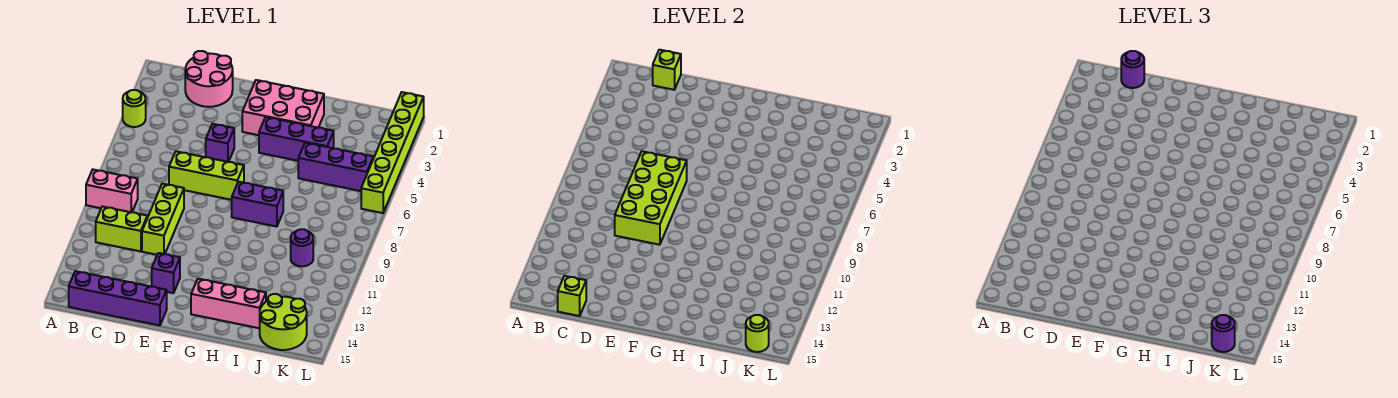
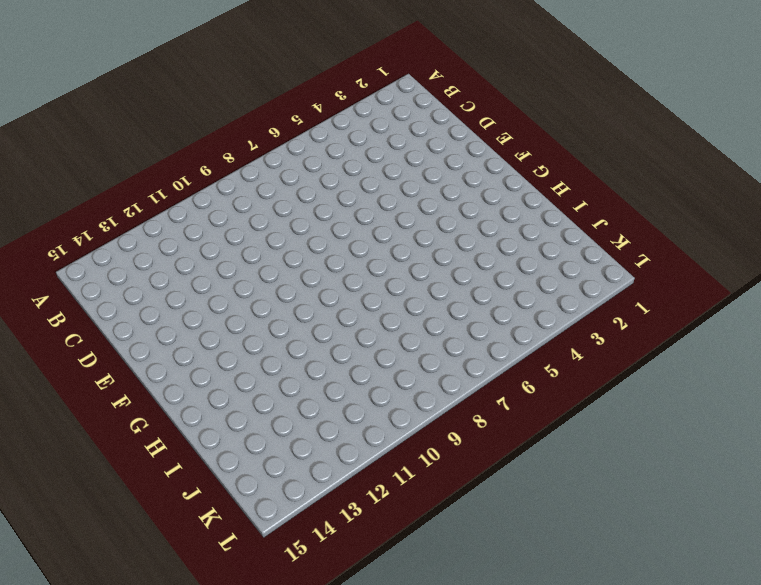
none -> lime 1x1 round brick [123,90,146,127]
none -> pink 1x2 brick [86,170,138,212]
none -> lime 1x2 brick [96,206,147,251]

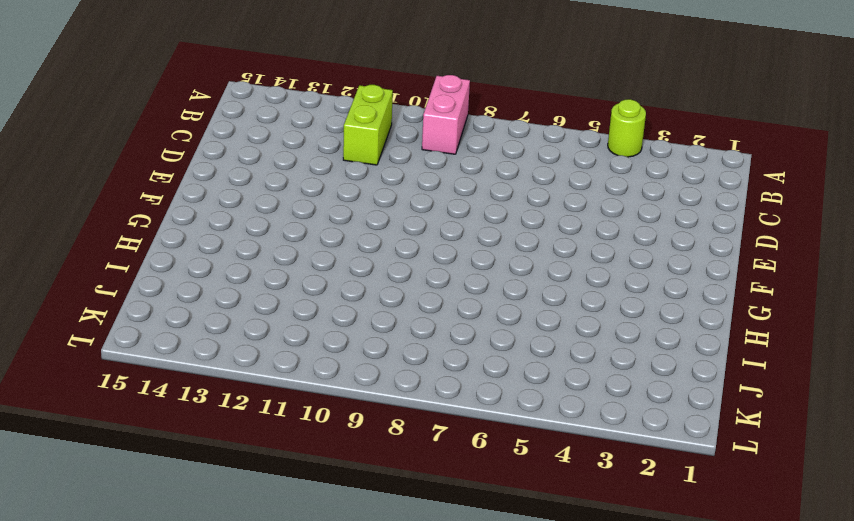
none -> purple 1x4 brick [69,271,167,325]
none -> pink 2x2 round brick [185,51,233,107]
none -> lime 1x3 brick [169,151,244,200]

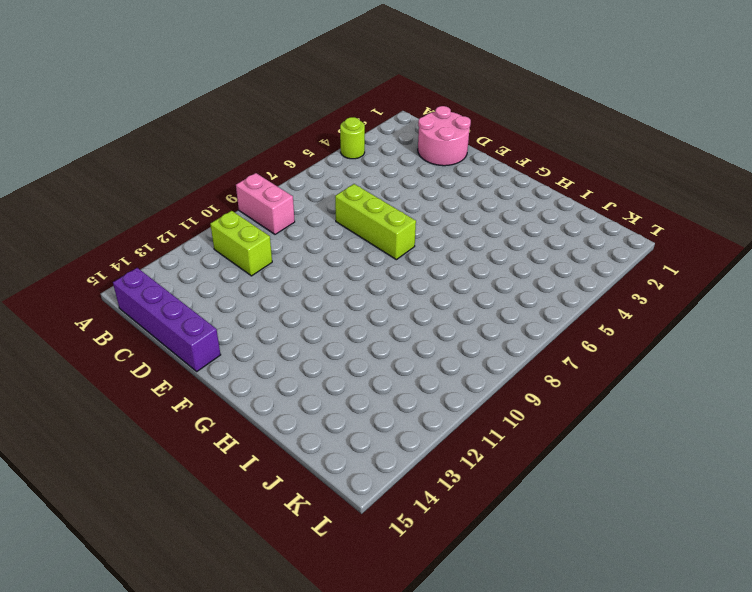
none -> lime 1x3 brick [142,184,184,255]
none -> purple 1x1 brick [206,124,234,162]
none -> purple 1x1 brick [152,253,180,293]

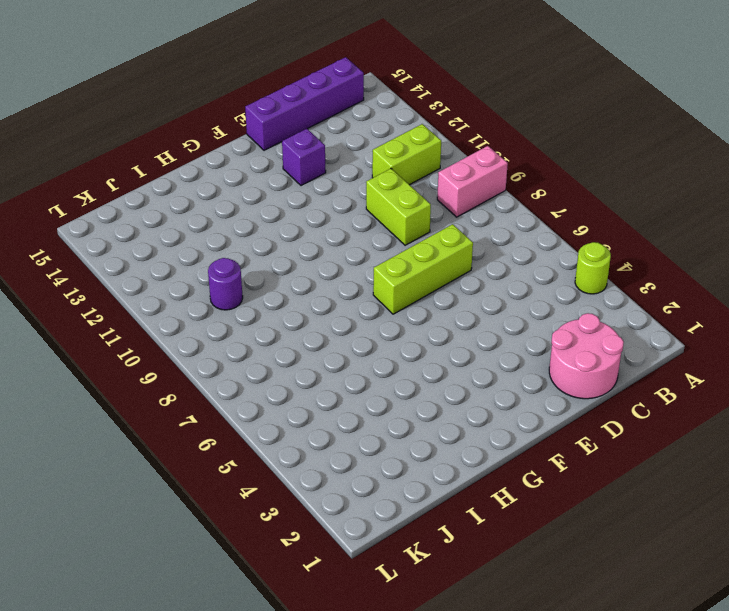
lime 1x2 brick [366,169,431,245] -> lime 1x3 brick [142,184,184,255]
none -> purple 1x1 brick [206,124,234,162]
none -> pink 2x3 brick [242,80,324,135]
none -> purple 1x3 brick [259,117,334,161]

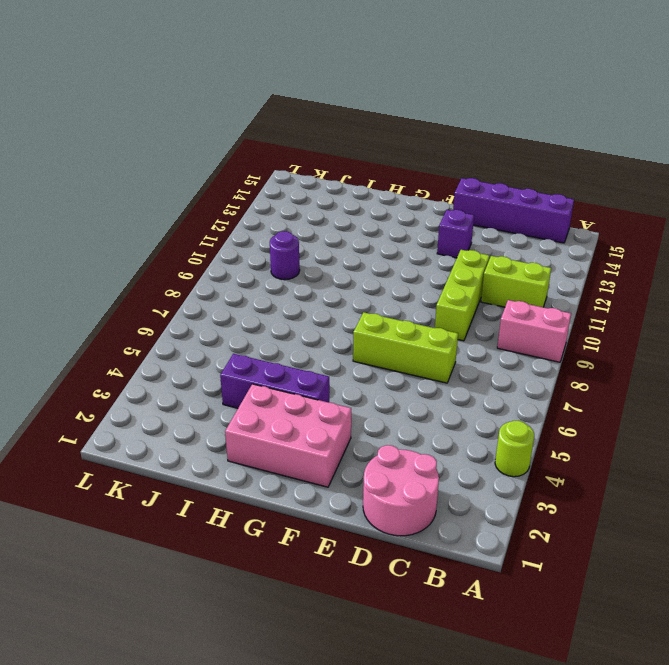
none -> purple 1x1 brick [206,124,234,162]
none -> purple 1x2 brick [232,182,283,227]
none -> pink 1x3 brick [191,279,266,328]

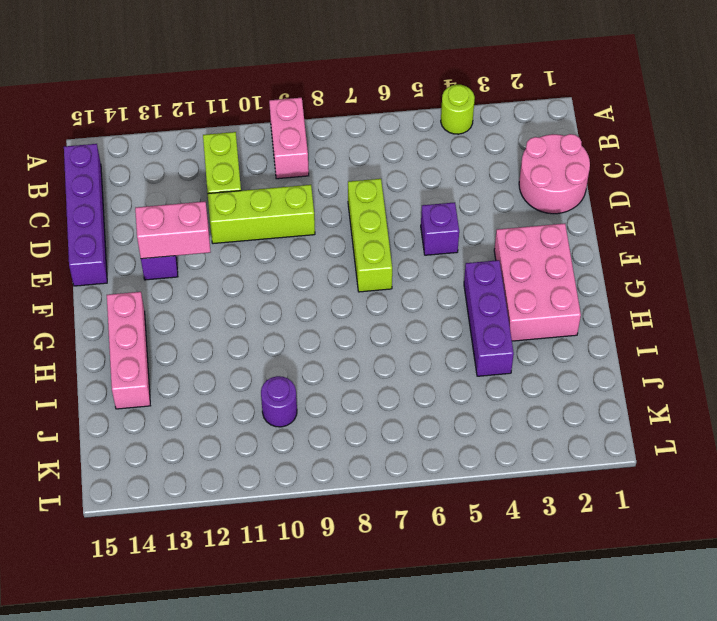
pink 1x2 brick [135,202,210,259] -> none
none -> purple 1x2 brick [232,182,283,227]
none -> purple 1x3 brick [298,143,373,191]
none -> lime 2x2 round brick [260,294,307,350]

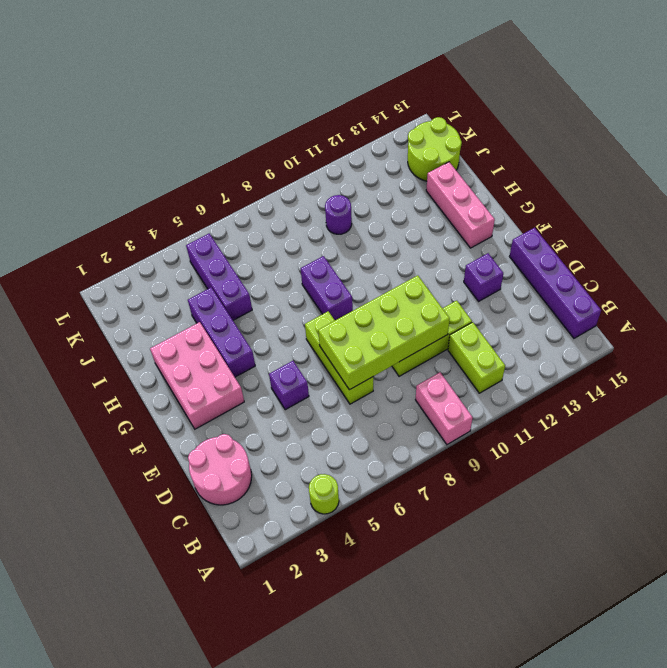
none -> lime 1x6 brick [361,92,424,213]
none -> lime 1x1 brick [653,50,681,90]
none -> lime 1x1 brick [558,276,586,316]

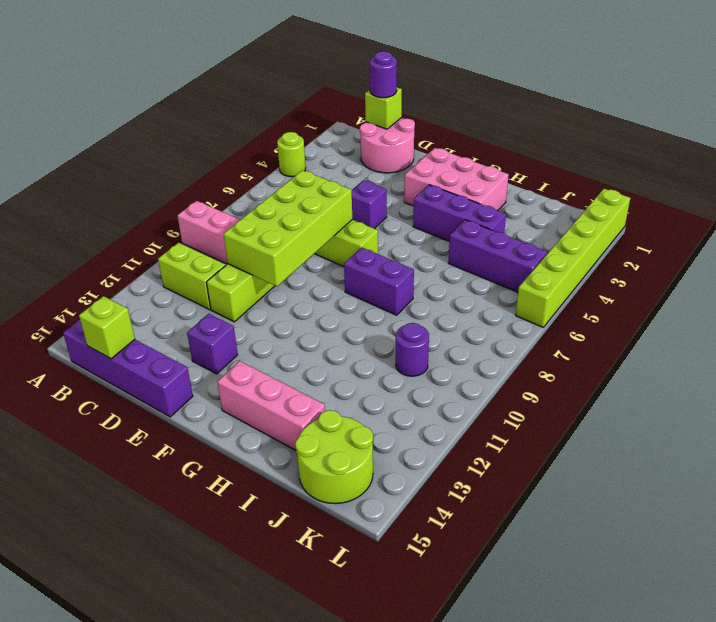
none -> lime 1x1 round brick [746,315,769,352]
none -> purple 1x1 round brick [1212,315,1235,352]

